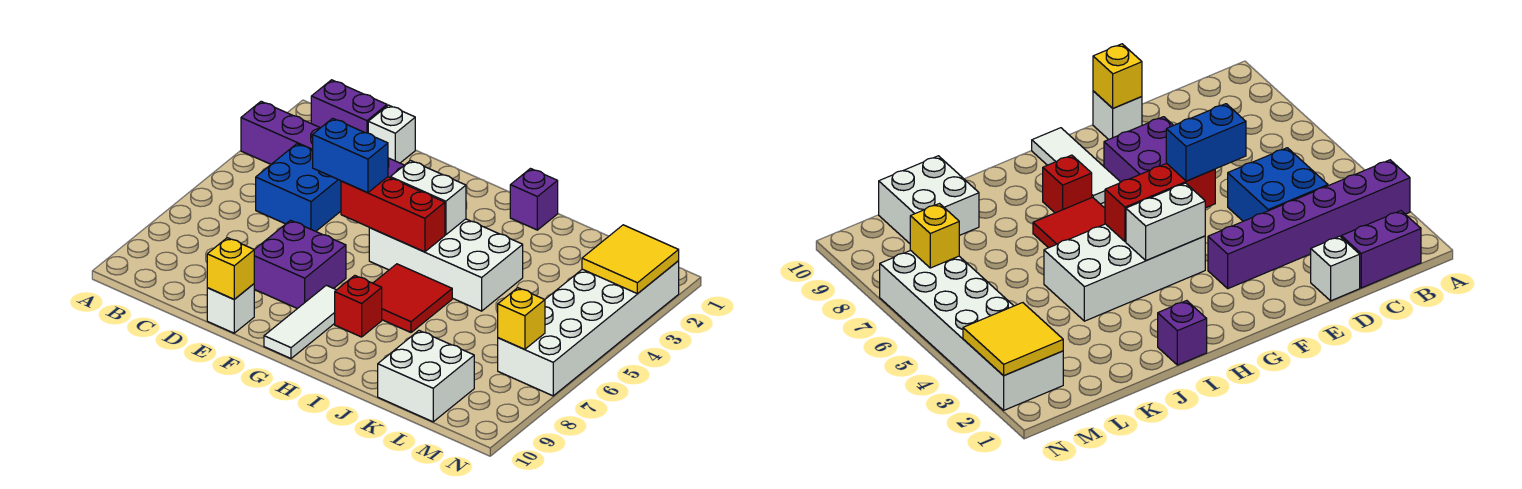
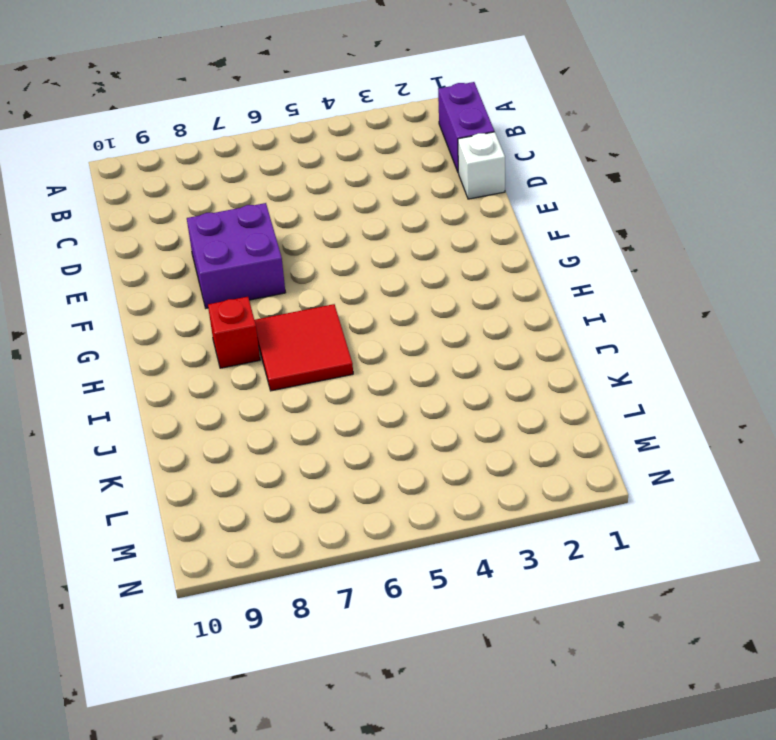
none -> purple 1x6 brick [241,101,404,178]
none -> blue 2x2 brick [256,144,341,231]
none -> white 1x1 brick [207,284,254,333]

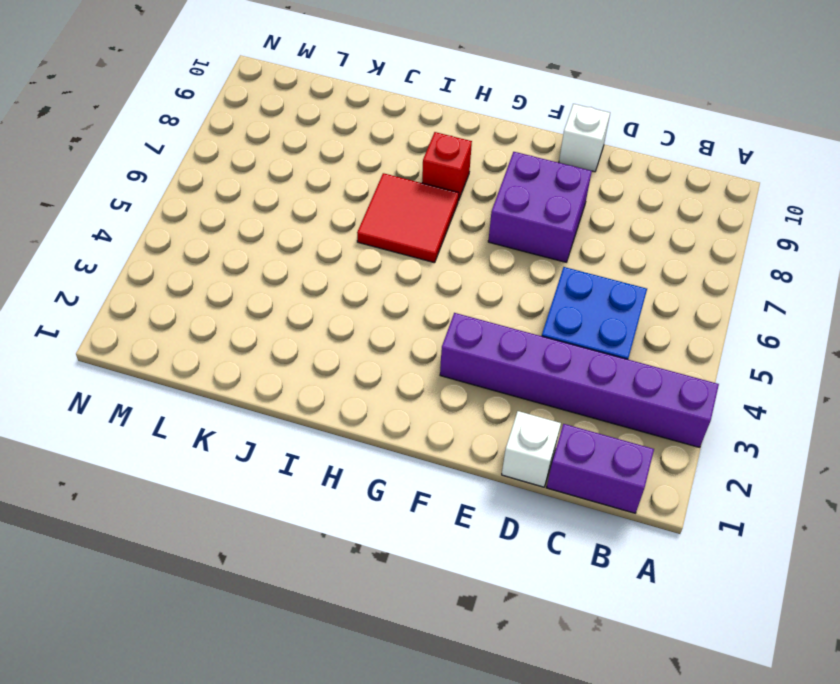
none -> white 2x4 brick [369,219,523,311]
none -> white 1x3 tile [264,285,336,358]
none -> purple 1x1 brick [510,169,558,230]

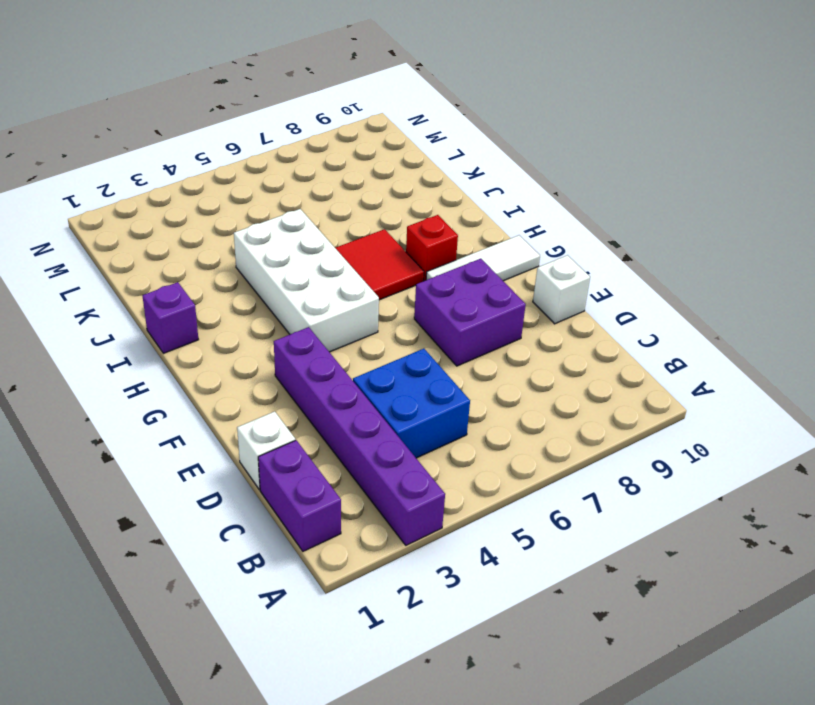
none -> white 2x2 brick [378,331,474,422]
none -> white 2x6 brick [498,261,679,396]
none -> yellow 1x1 brick [207,238,254,299]

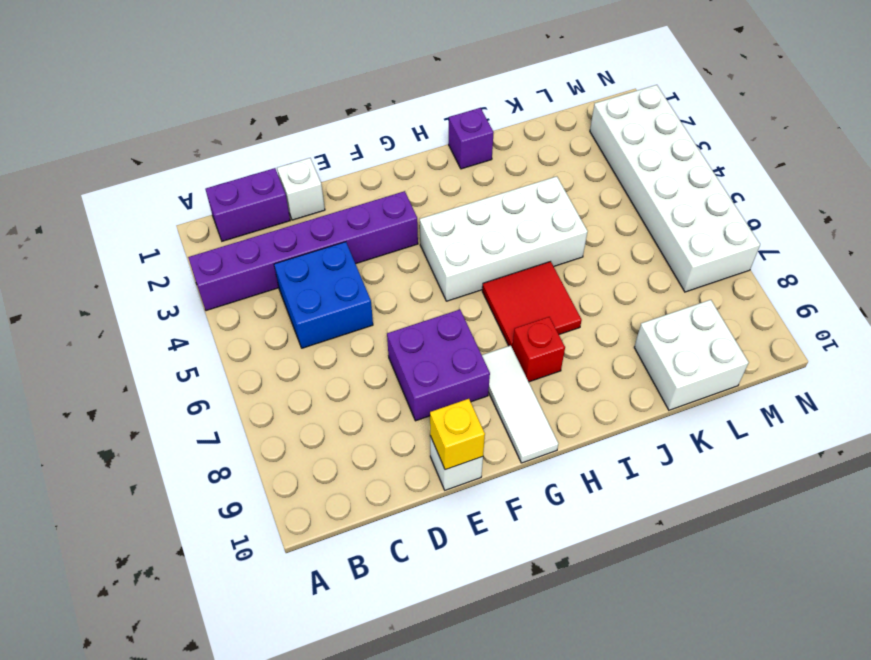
none -> red 1x3 brick [341,177,445,252]
none -> white 1x2 brick [390,161,466,235]
none -> yellow 2x2 tile [582,225,679,294]

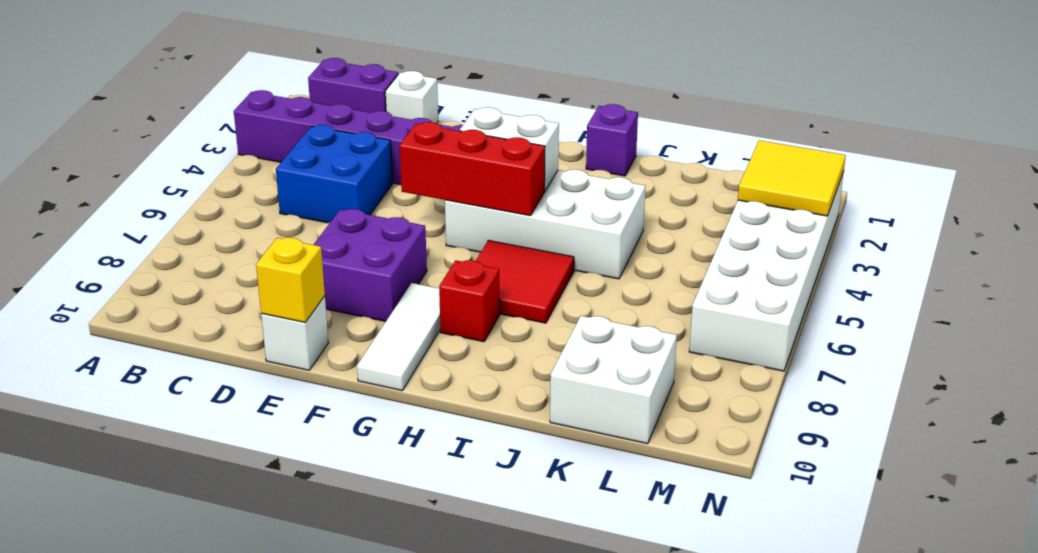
none -> yellow 1x1 brick [498,288,545,349]
none -> blue 1x2 brick [313,118,388,193]

